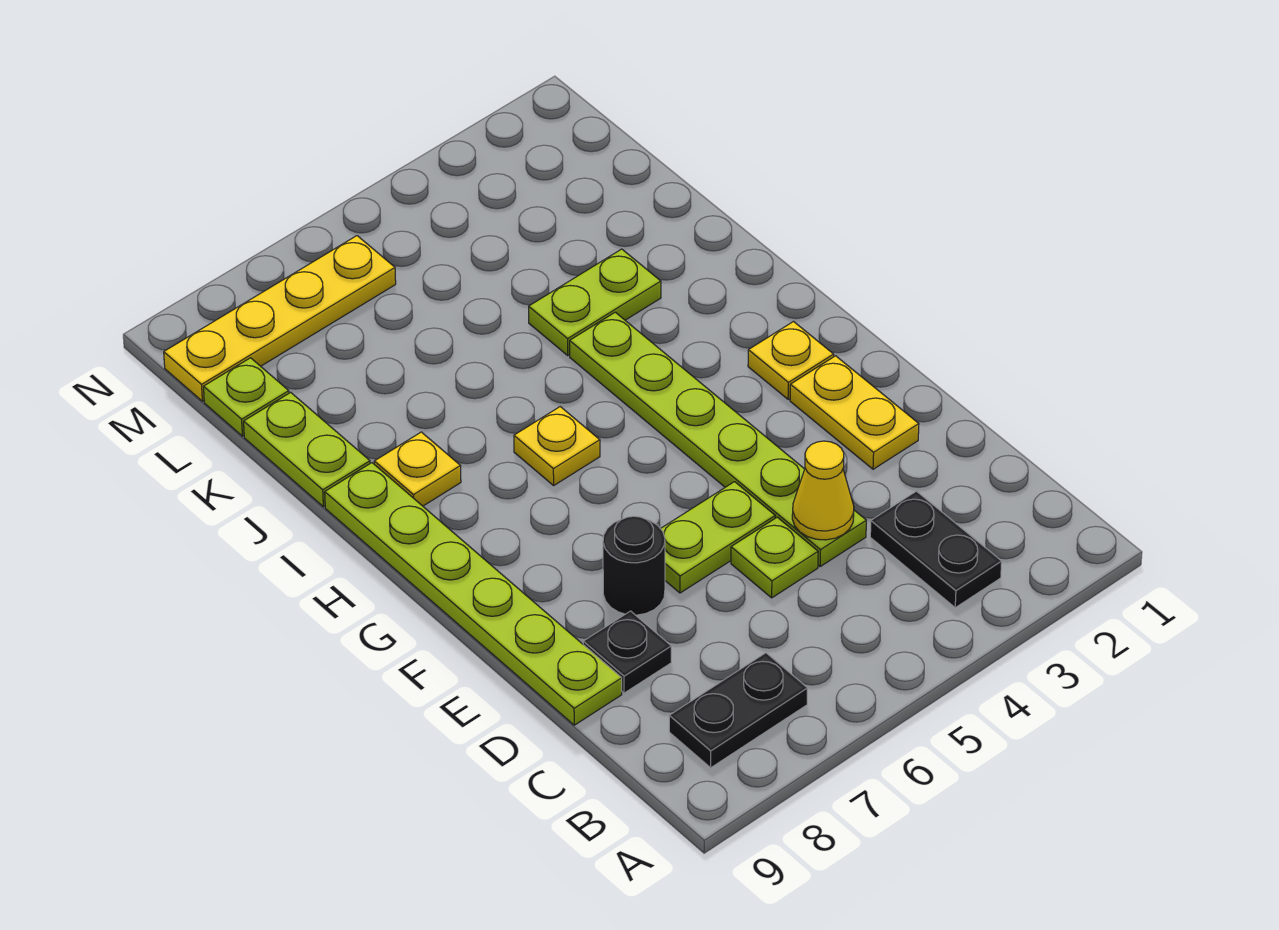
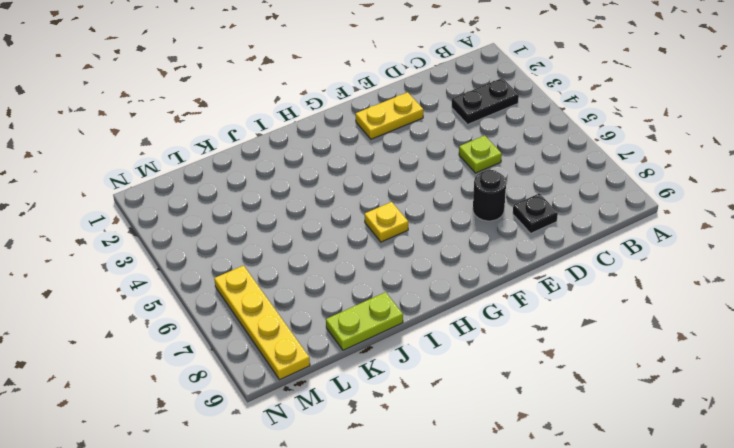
none -> black 1x2 plate [669,653,808,768]
none -> lime 1x6 plate [570,312,866,567]
none -> lime 1x6 plate [325,463,622,725]

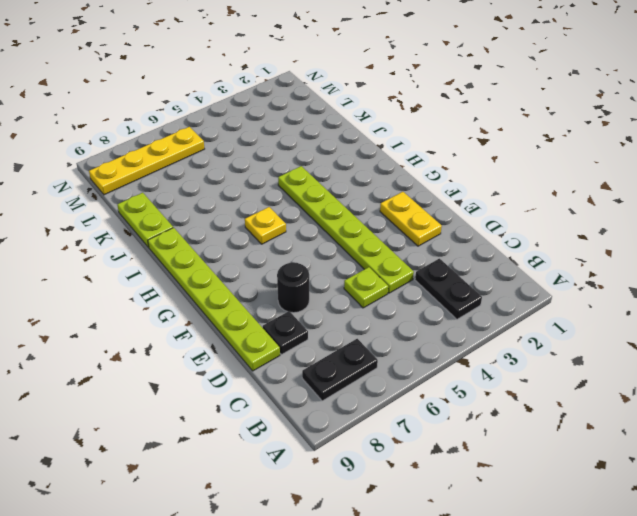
none -> lime 1x2 plate [661,482,775,593]
none -> yellow 1x1 plate [748,322,834,399]
none -> yellow 1x1 plate [374,432,461,506]

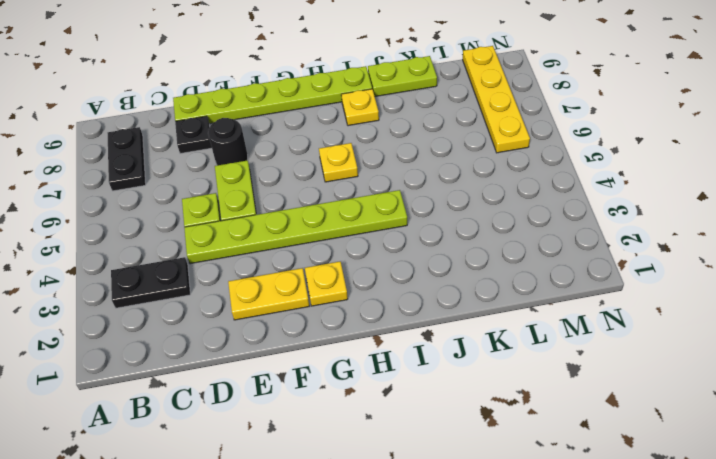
none -> lime 1x2 plate [529,249,661,355]
none -> lime 1x1 plate [204,358,289,436]
none -> yellow 1x1 cone [792,441,854,540]

